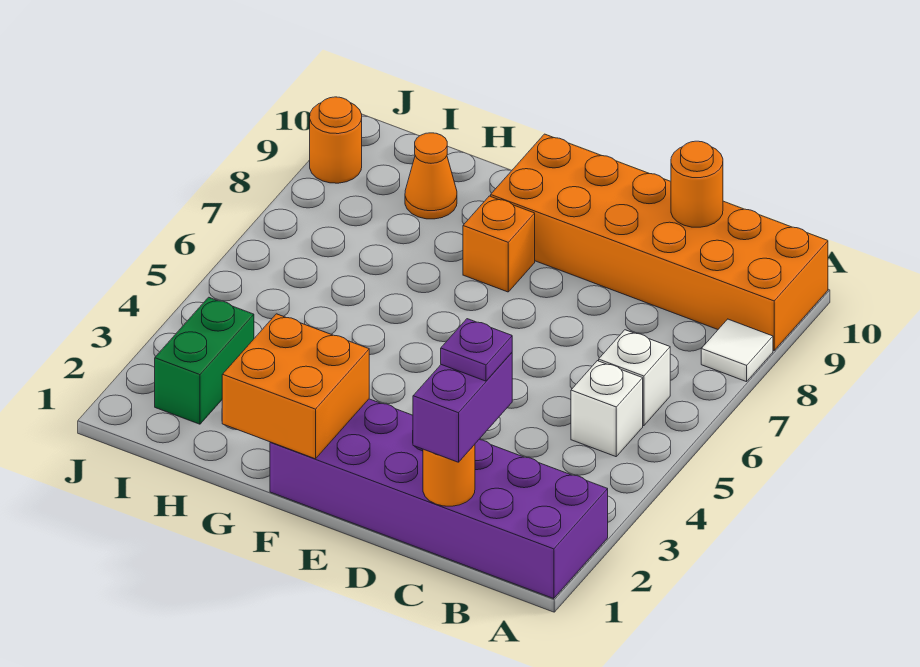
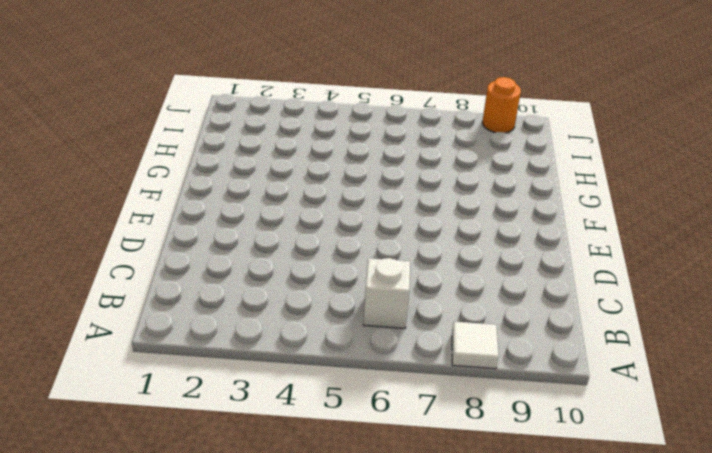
none -> purple 2x6 brick [270,399,608,599]
none -> orange 2x6 brick [491,134,828,351]
none -> white 1x1 brick [571,361,643,457]

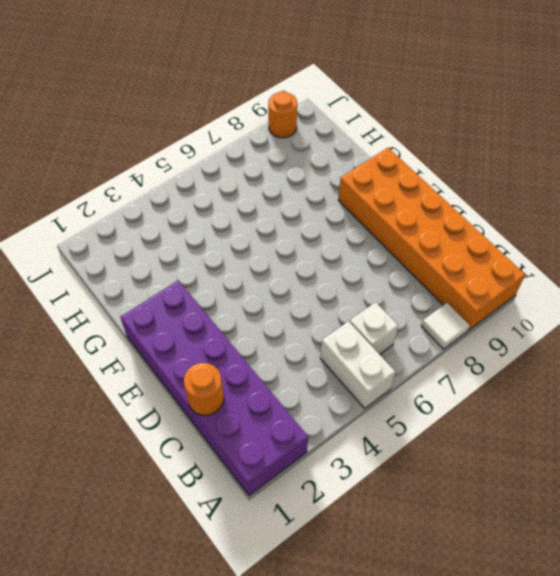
white 1x2 brick [320,321,395,408] -> white 1x1 brick [571,361,643,457]
none -> orange 1x1 brick [463,196,535,292]
none -> orange 1x1 cone [405,133,457,219]
none -> green 1x2 brick [155,297,254,424]

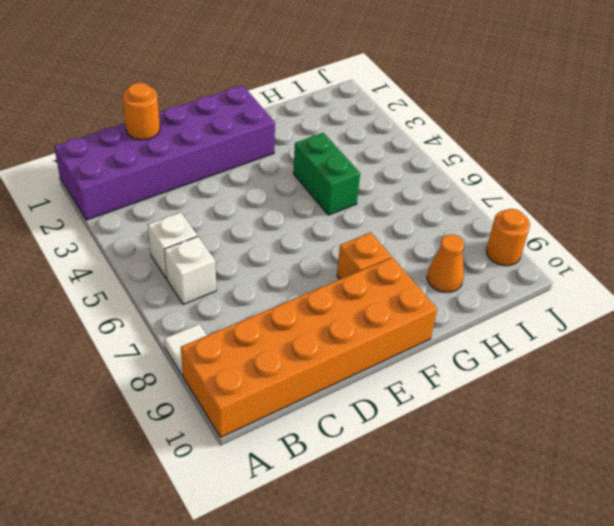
green 1x2 brick [293,133,360,215] -> green 1x2 brick moved to [155,297,254,424]
none -> orange 1x1 round brick [671,141,723,227]
none -> orange 2x2 brick [222,314,369,459]
none -> purple 1x2 brick [413,353,512,462]

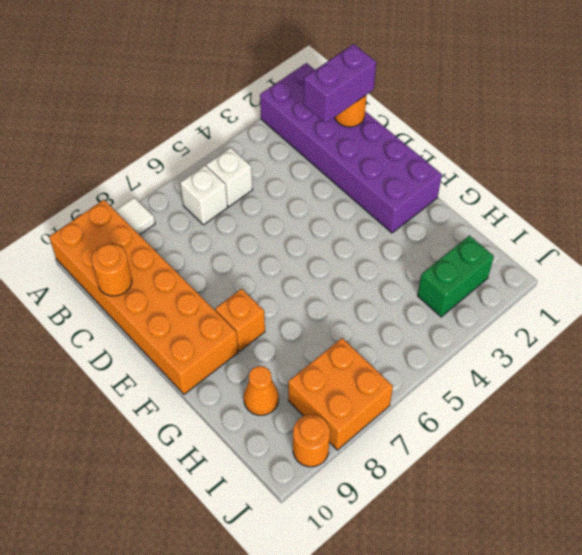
orange 2x2 brick [288,338,393,450] -> orange 2x2 brick moved to [222,314,369,459]
none -> purple 1x1 plate [441,319,512,381]

